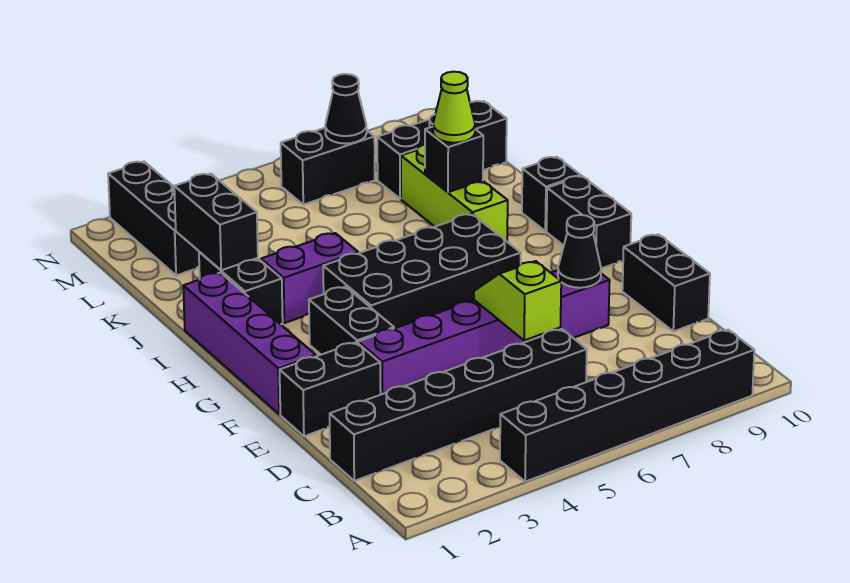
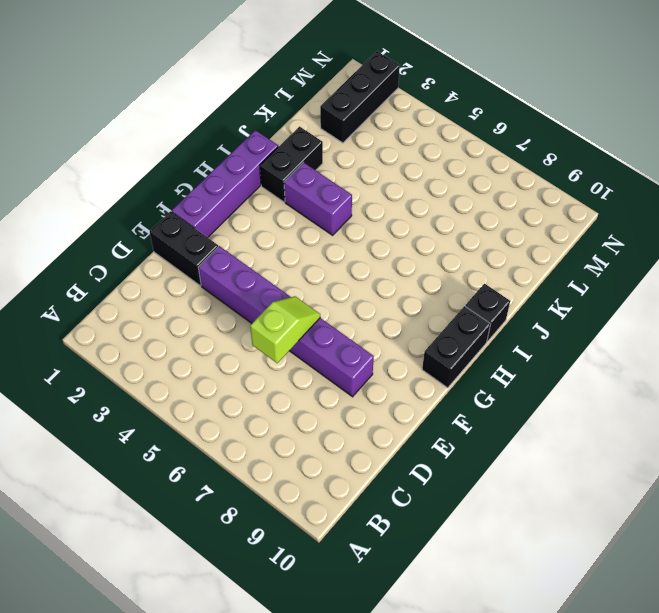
none -> black 1x6 brick [500,330,754,482]
none -> black 1x6 brick [330,329,587,481]
none -> black 1x2 brick [622,234,710,331]

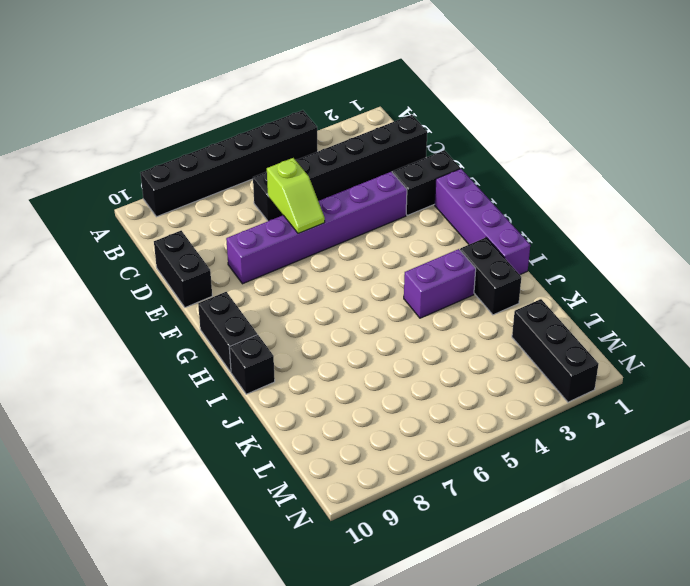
none -> black 1x2 brick [309,287,394,355]
none -> black 2x4 brick [323,214,521,328]
none -> lime 1x3 brick [401,145,508,241]

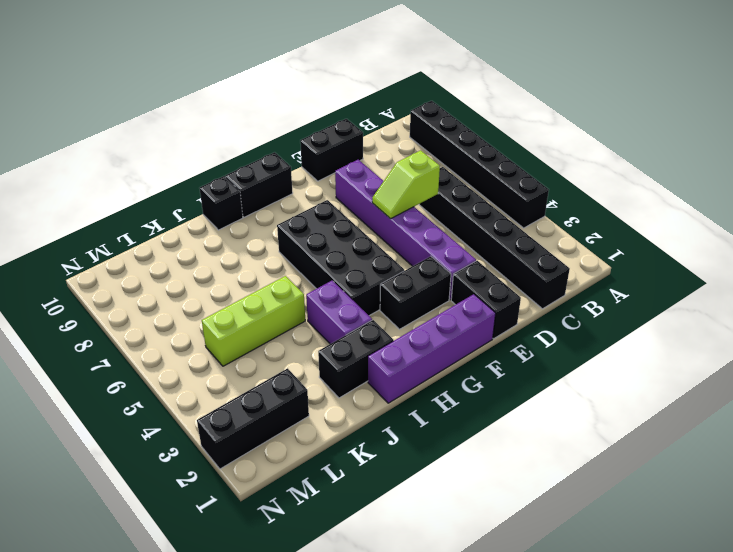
lime 1x3 brick [202,276,305,366] -> lime 1x3 brick moved to [401,145,508,241]
none -> black 1x3 brick [377,101,507,199]
none -> black 1x2 brick [281,128,375,205]
none -> black 1x1 cone [558,215,601,288]

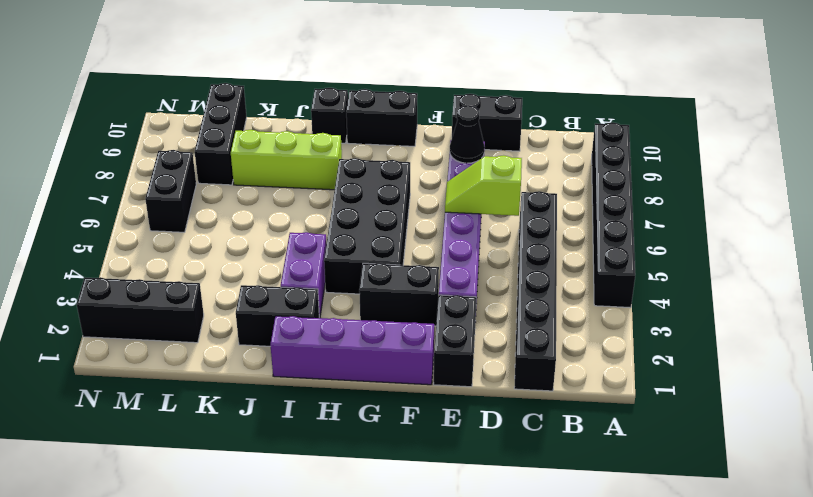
none -> black 1x2 brick [174,174,258,270]
none -> black 1x1 brick [425,127,483,192]
none -> black 1x1 cone [325,74,367,144]

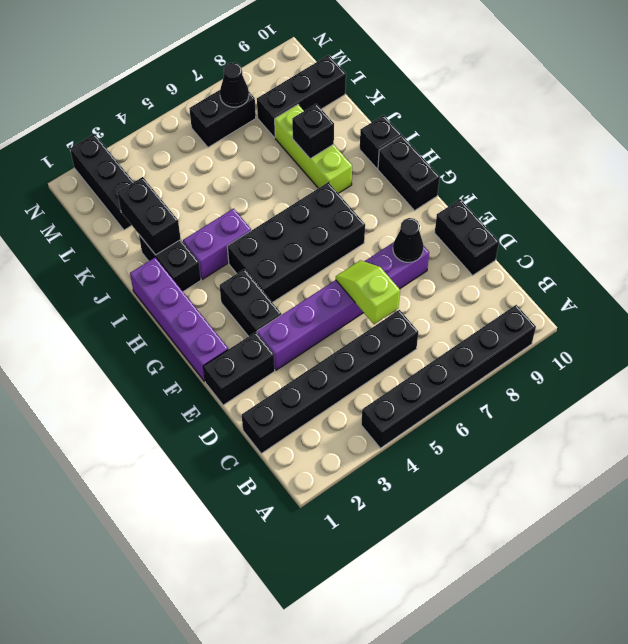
none -> lime 1x1 cone [433,72,475,143]

